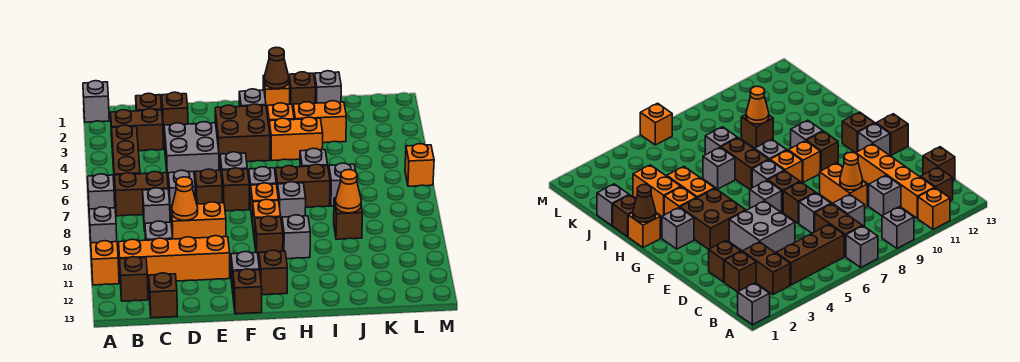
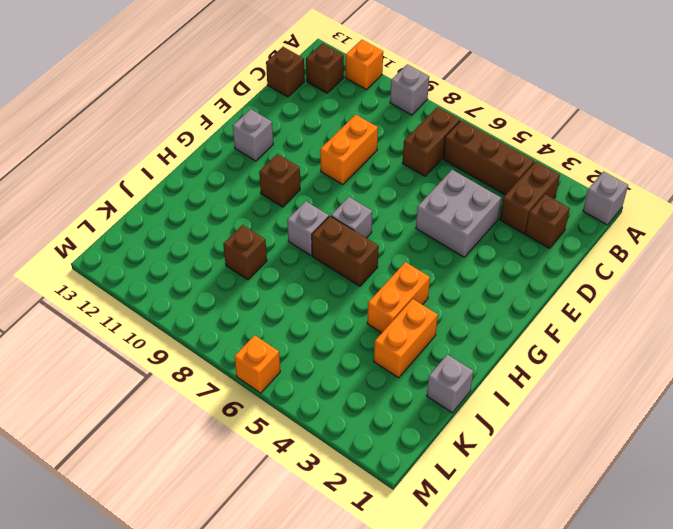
brown 1x2 brick [312,216,379,286] -> brown 1x2 brick turned to [276,164,330,207]
none -> grey 1x1 brick [88,174,115,209]
none -> orange 1x4 brick [119,236,230,282]
none -> grey 1x1 brick [143,188,170,231]
none -> grey 1x1 brick [145,221,173,240]

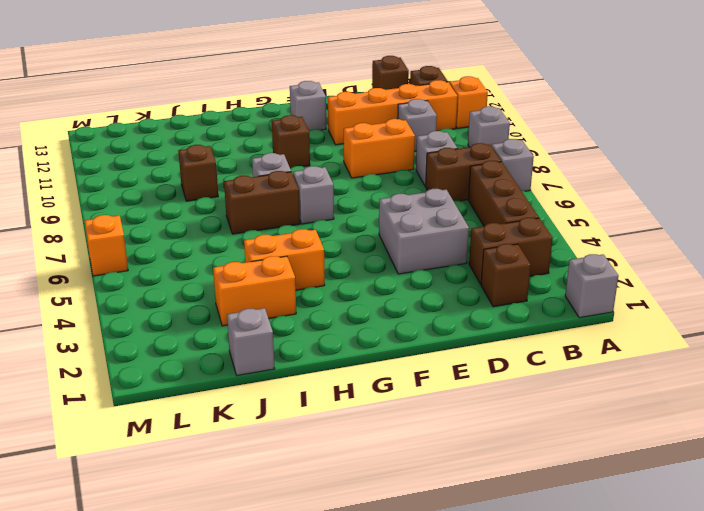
none -> brown 1x1 brick [162,92,188,134]
none -> grey 1x1 brick [168,170,196,214]
none -> brown 1x1 brick [195,169,223,204]
none -> brown 2x2 brick [215,104,270,163]

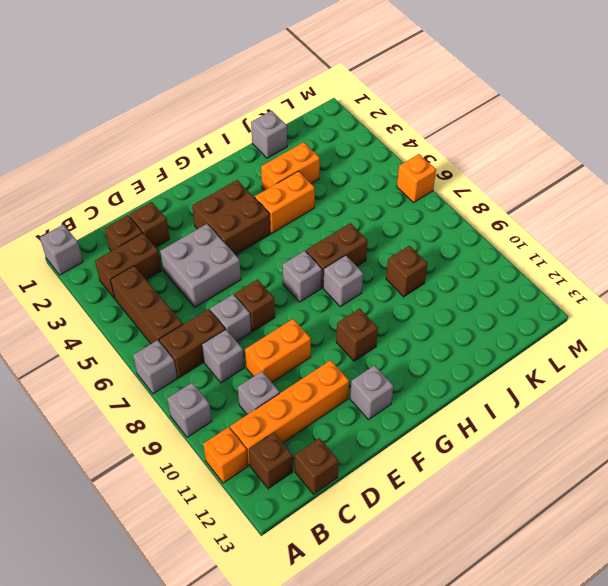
none -> grey 1x1 brick [220,152,247,178]
none -> brown 1x1 brick [222,168,249,211]
none -> brown 1x1 brick [233,269,262,314]
none -> grey 1x1 brick [239,89,266,107]

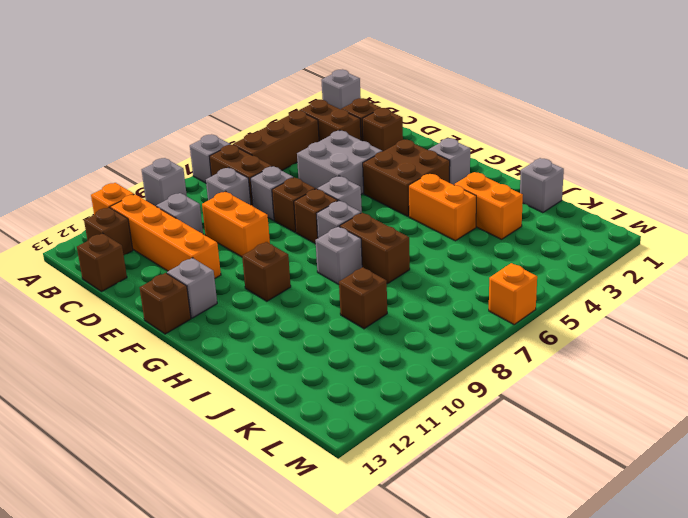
none -> orange 1x1 brick [251,183,278,225]
none -> orange 1x1 brick [253,199,281,242]
none -> brown 1x1 brick [259,250,287,295]
none -> orange 1x1 brick [263,75,290,109]

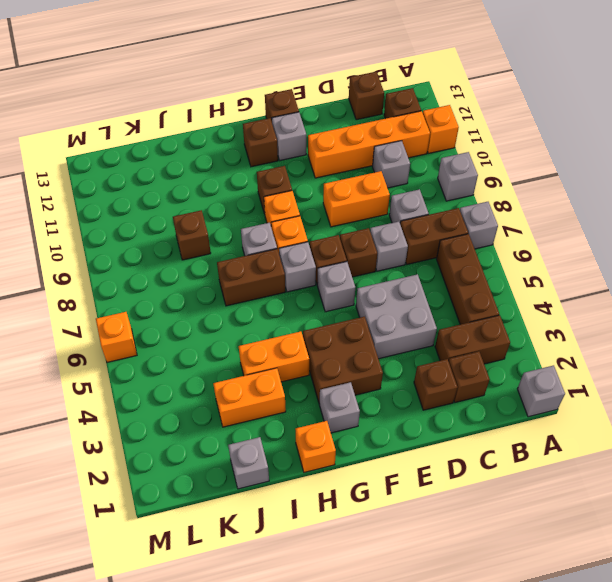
none -> orange 1x1 brick [267,103,294,124]
none -> grey 1x1 brick [282,215,310,259]
none -> brown 1x1 brick [289,72,316,107]
none -> grey 1x1 brick [300,148,328,167]

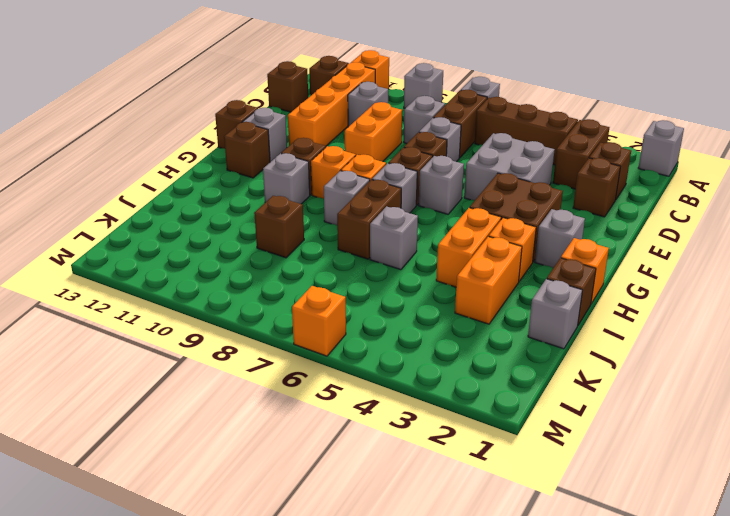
none -> grey 1x1 brick [329,163,356,206]
none -> orange 1x1 cone [171,177,198,220]
none -> brown 1x1 cone [264,47,289,89]
none -> orange 1x1 cone [335,170,361,213]

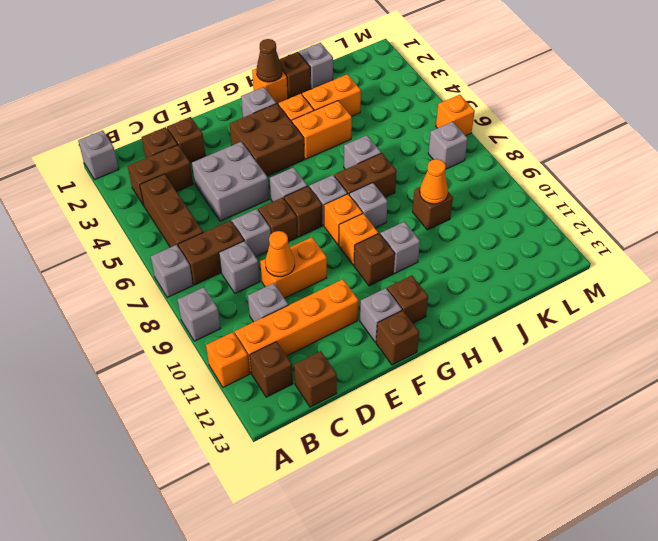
grey 1x1 brick [428,122,468,170] -> grey 1x1 brick moved to [329,163,356,206]

